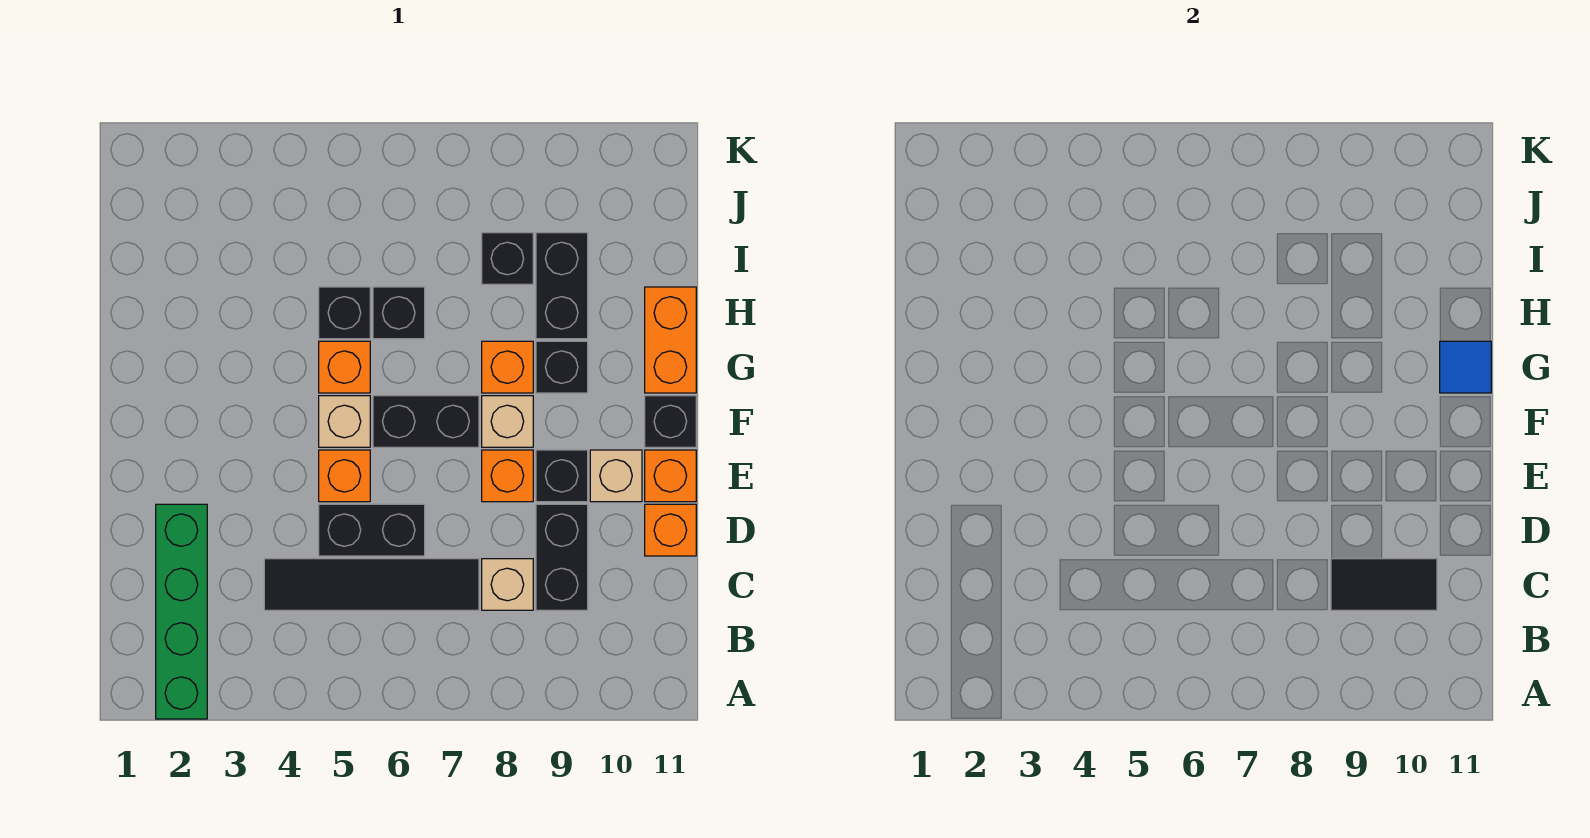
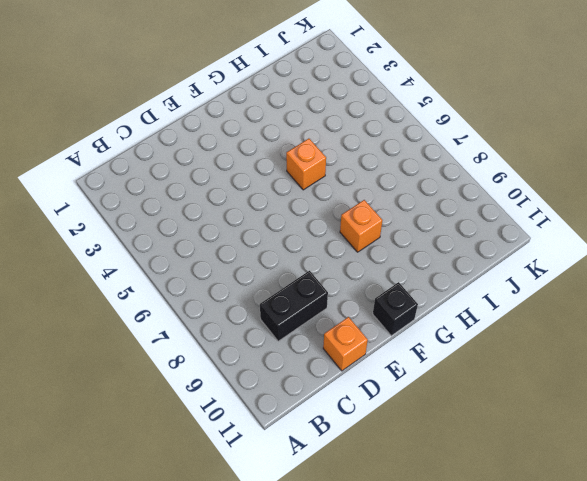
none -> green 1x4 brick [156,504,207,719]
none -> black 1x4 tile [264,559,479,610]
none -> tan 1x1 brick [482,559,533,610]

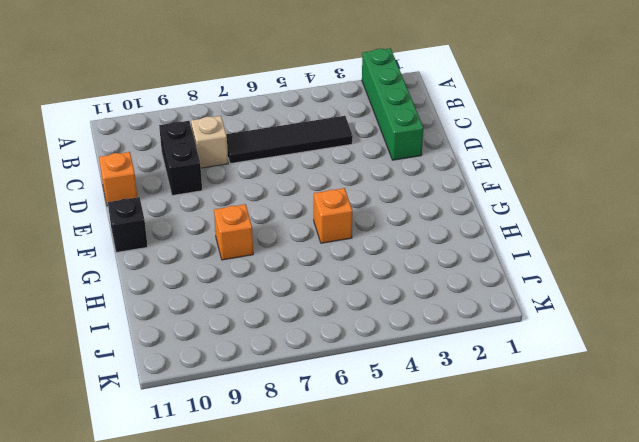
none -> black 1x2 brick [319,504,425,556]
none -> orange 1x1 brick [319,450,370,502]
none -> orange 1x1 brick [482,450,533,502]

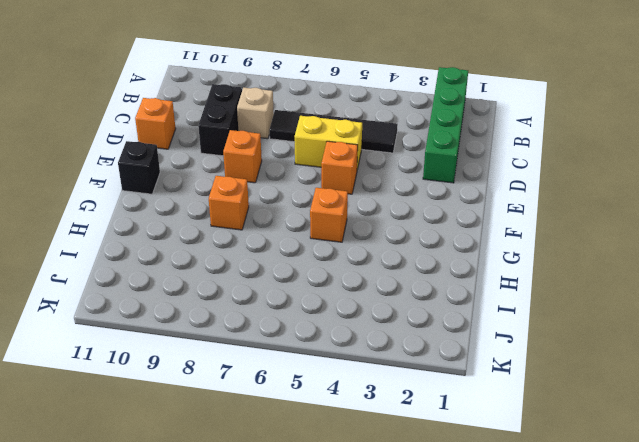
yellow 1x2 brick [294,116,362,170] -> black 1x2 brick [319,504,425,556]
none -> black 1x1 brick [536,450,588,502]
none -> tan 1x1 brick [590,450,642,502]
none -> orange 1x1 brick [645,450,696,502]

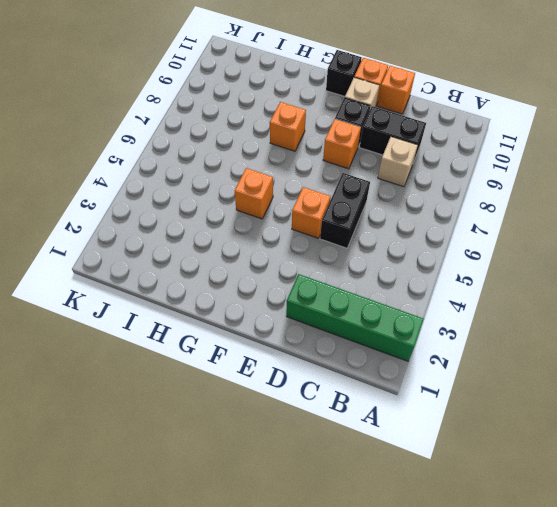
none -> black 1x4 tile [264,559,479,610]
none -> tan 1x1 brick [319,396,370,447]
none -> black 1x2 brick [373,396,479,447]

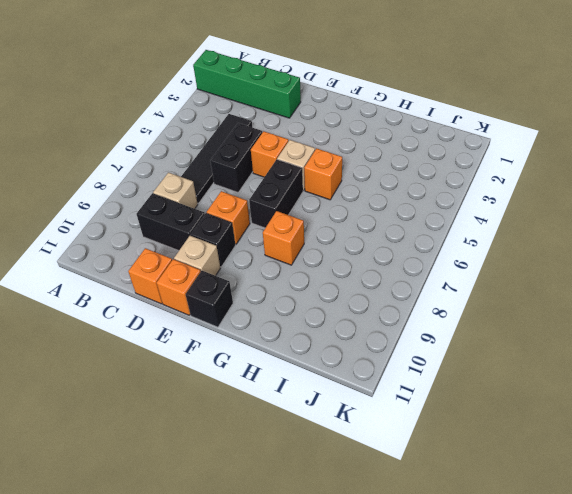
none -> tan 1x1 brick [482,396,533,447]
none -> black 1x1 brick [536,341,588,393]
none -> orange 1x2 brick [645,287,696,393]

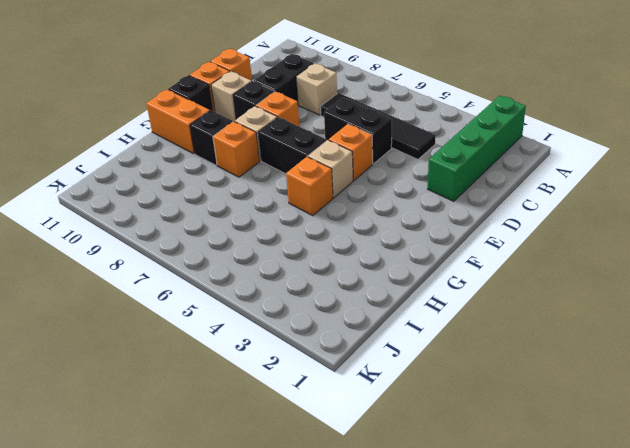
orange 1x2 brick [146,89,210,154] -> orange 1x2 brick turned to [645,287,696,393]
none -> black 1x1 brick [319,287,370,339]
none -> black 1x1 brick [373,287,425,339]
none -> black 1x2 brick [536,233,588,339]

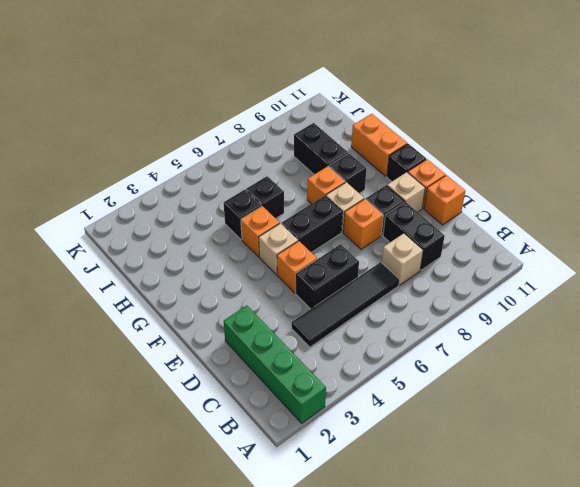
none -> black 1x1 brick [482,233,533,284]
none -> black 1x2 tile [1331,559,1437,610]
none -> blue 1x1 tile [1440,341,1491,393]

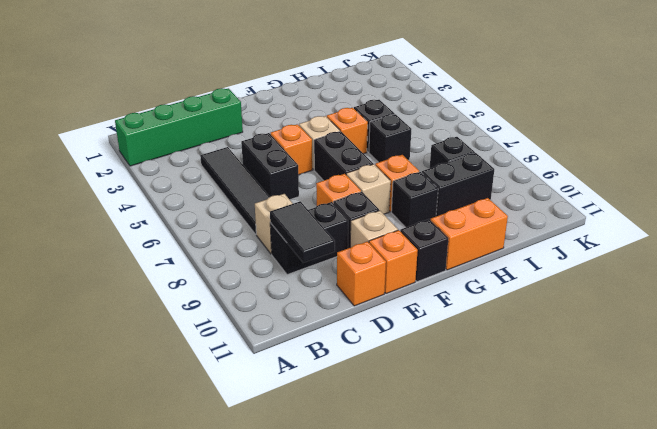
none -> blue 1x1 tile [1440,341,1491,393]

